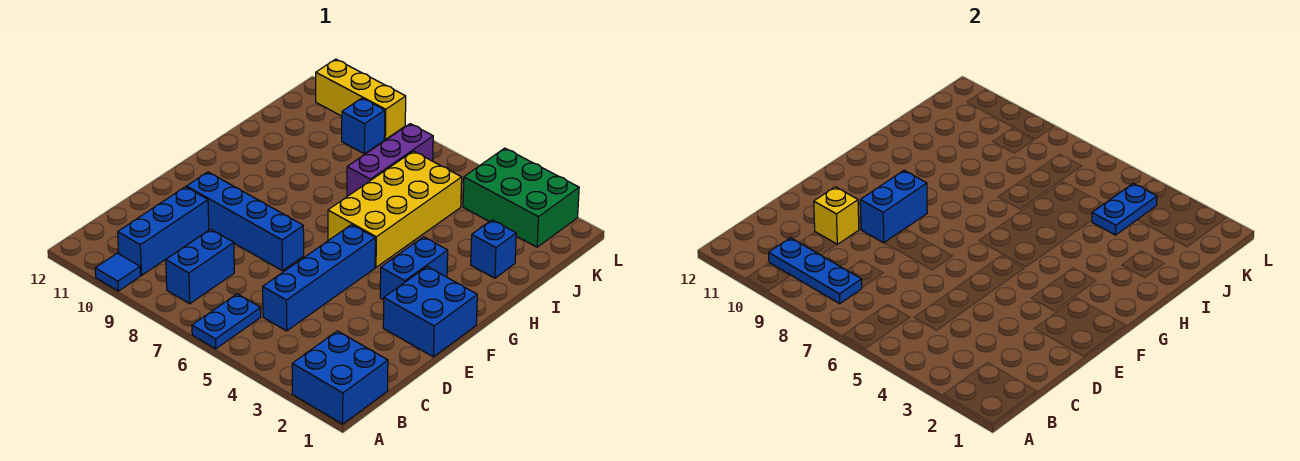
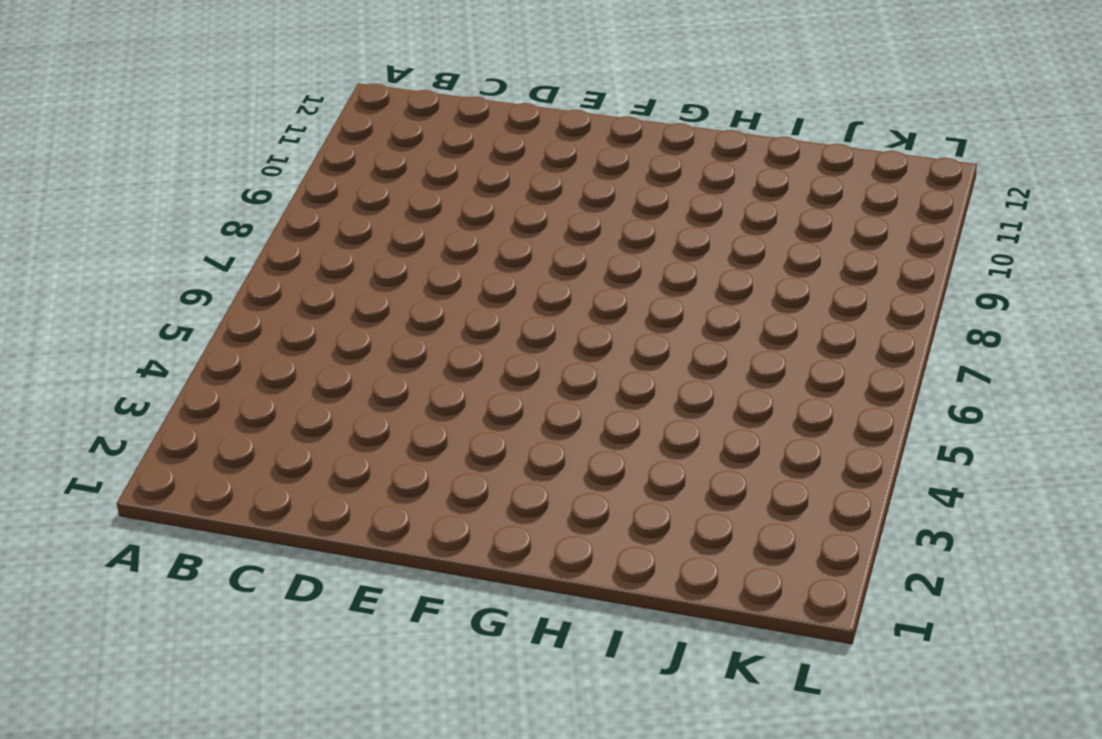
none -> blue 2x2 brick [292,331,388,424]
none -> blue 1x2 plate [192,294,261,349]
none -> blue 1x1 tile [95,253,140,291]

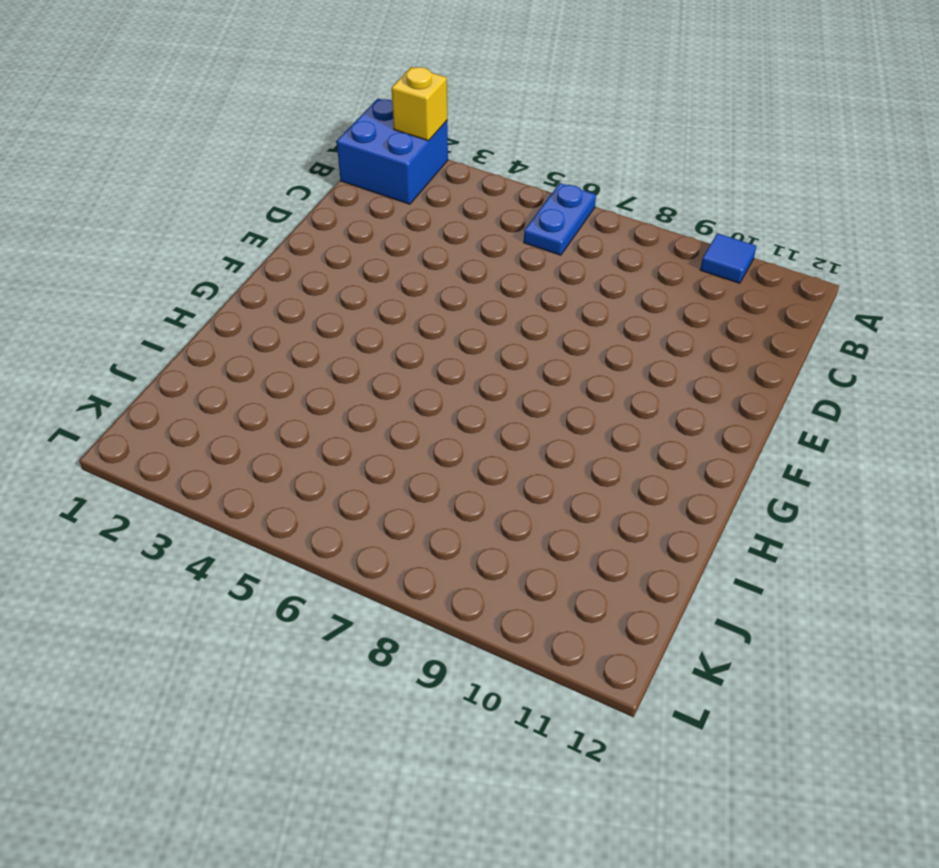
yellow 1x1 brick [392,67,447,141] -> yellow 1x1 brick moved to [814,187,859,244]
none -> blue 1x2 brick [166,229,234,304]
none -> blue 1x3 brick [118,187,209,275]
none -> blue 1x4 brick [263,225,375,331]

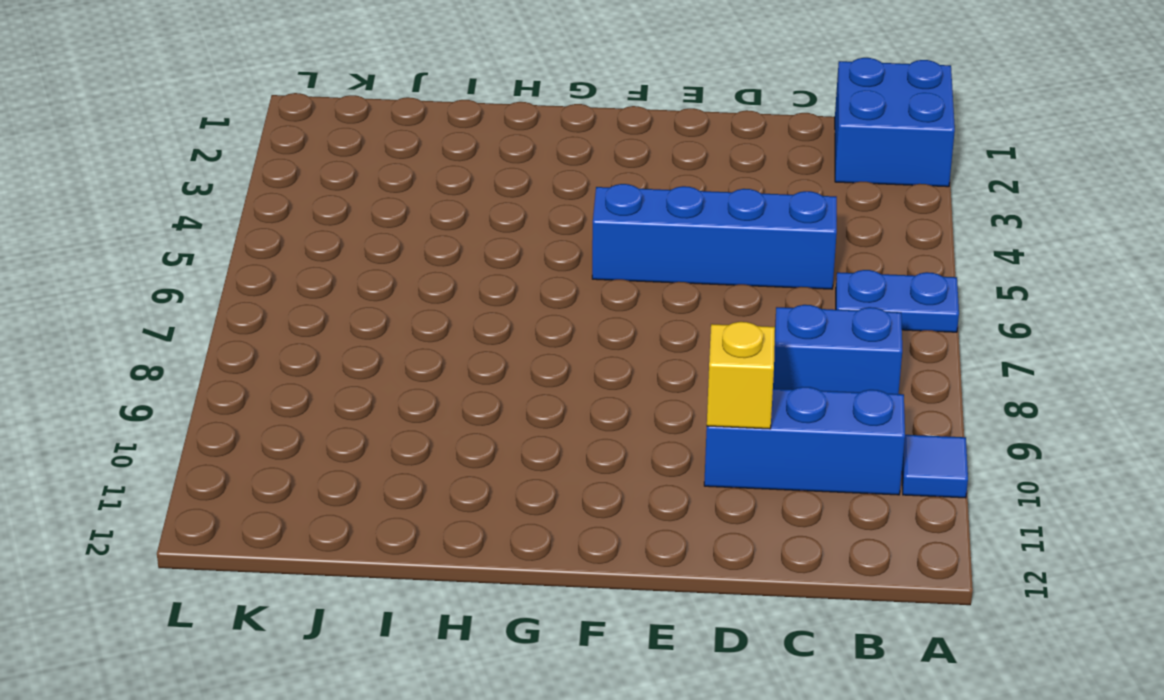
none -> blue 2x2 brick [383,267,477,357]
none -> blue 1x4 brick [186,172,304,271]
none -> blue 1x2 brick [380,237,448,300]

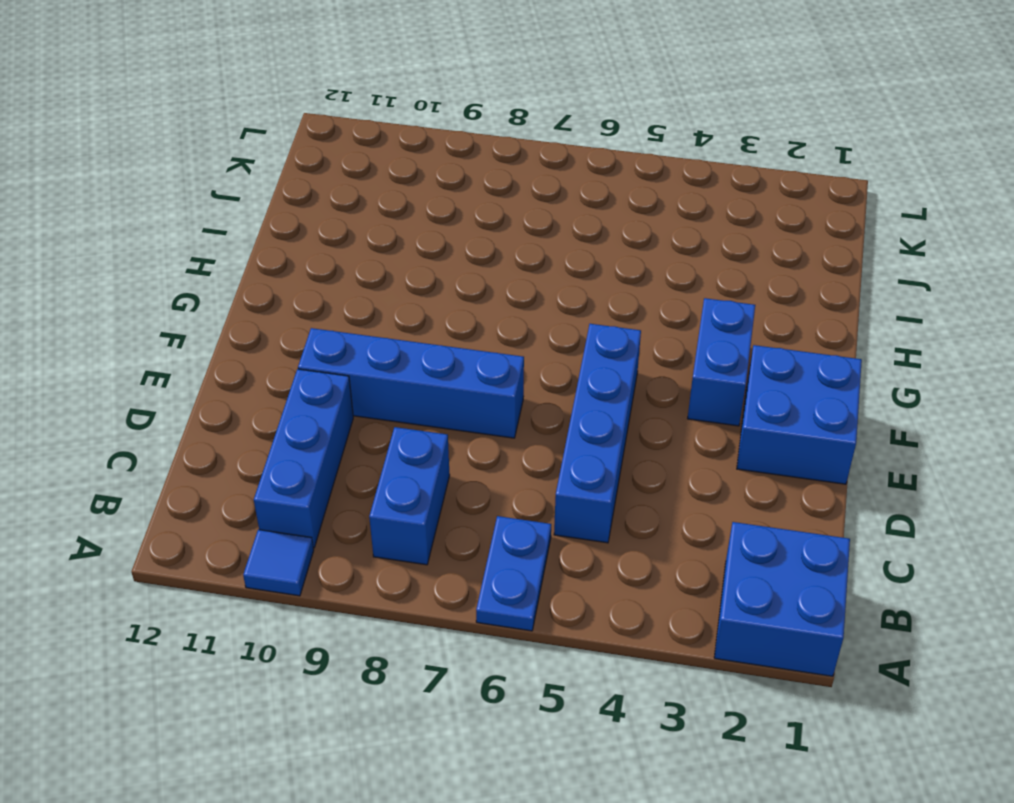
none -> yellow 2x4 brick [328,151,462,267]
none -> blue 1x1 brick [471,220,516,278]
none -> purple 1x3 brick [347,124,433,196]

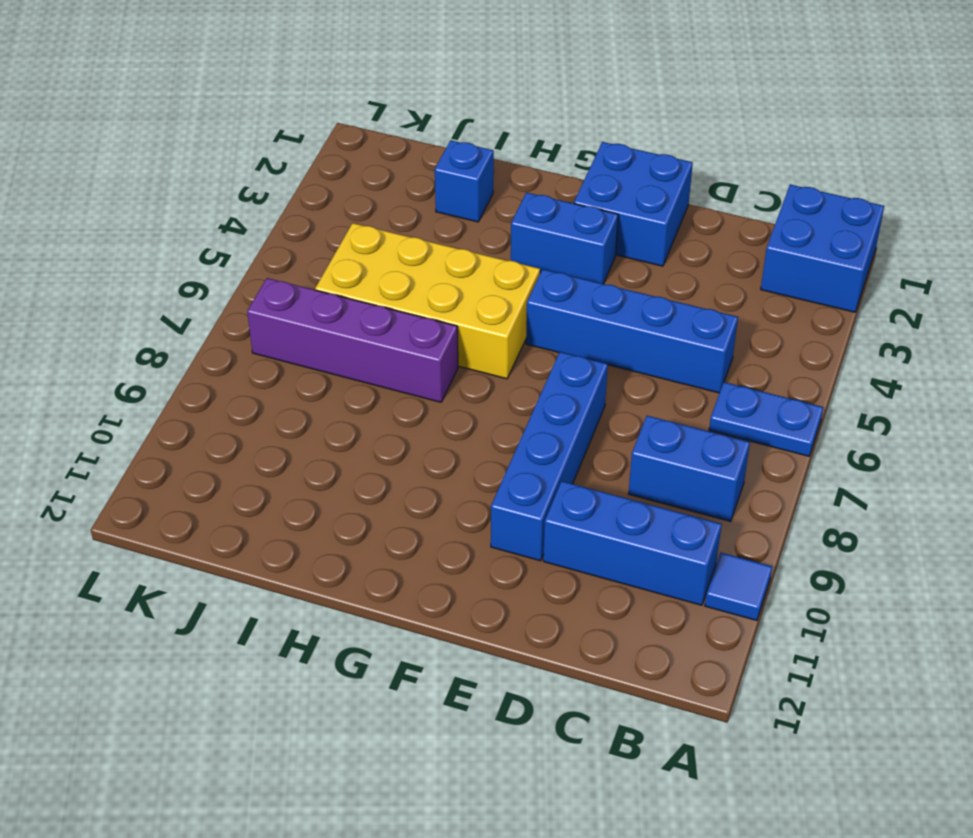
purple 1x4 brick [247,278,458,402] -> purple 1x3 brick [347,124,433,196]
none -> green 2x3 brick [463,148,579,247]
none -> blue 1x1 brick [342,98,385,154]
none -> yellow 1x3 brick [316,59,406,139]

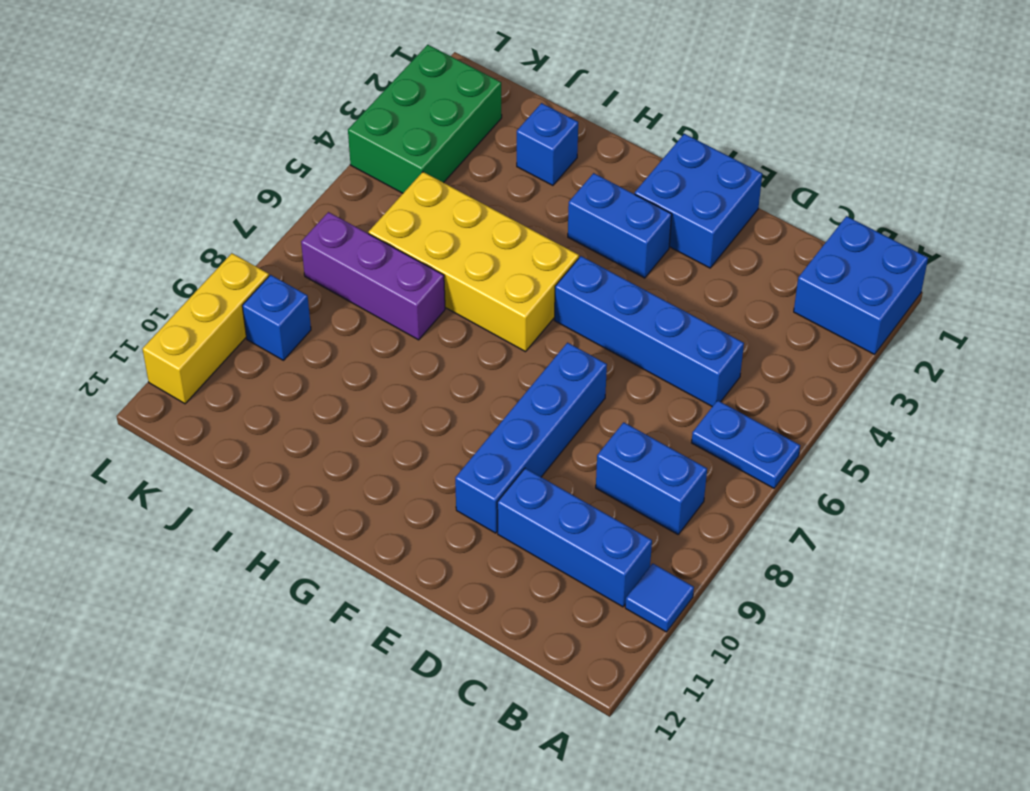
none -> blue 1x3 plate [769,238,862,304]
none -> yellow 1x1 brick [814,187,859,244]
none -> blue 1x2 brick [860,171,927,243]

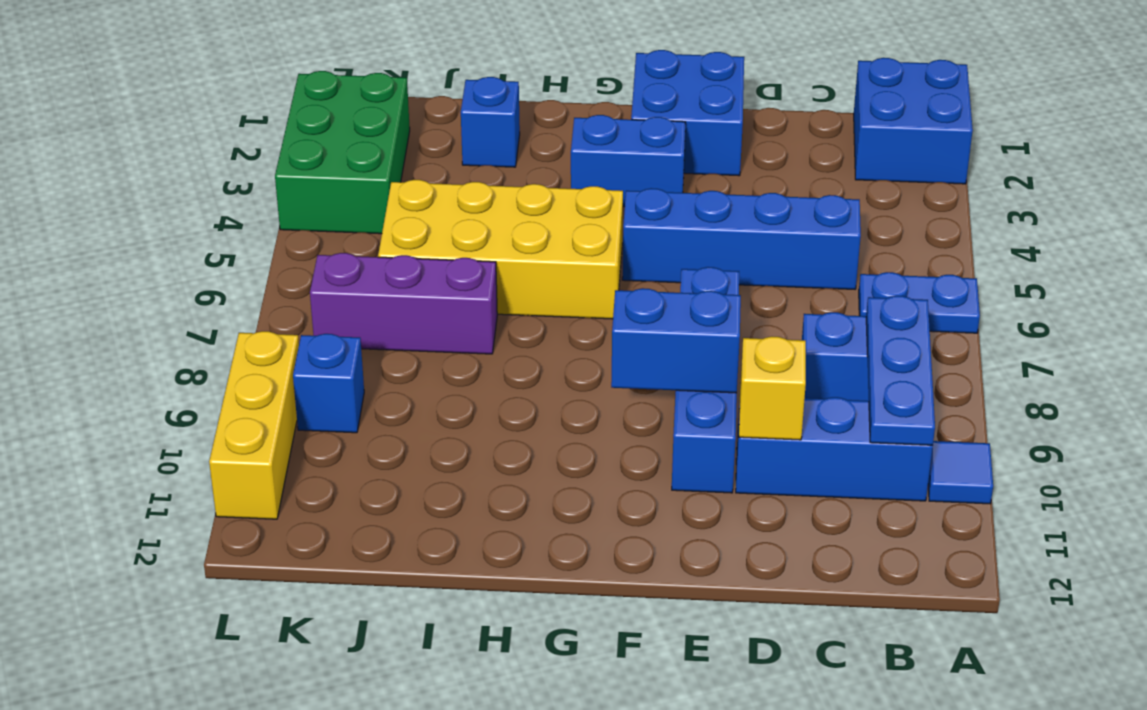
none -> blue 1x2 plate [1092,183,1157,235]

